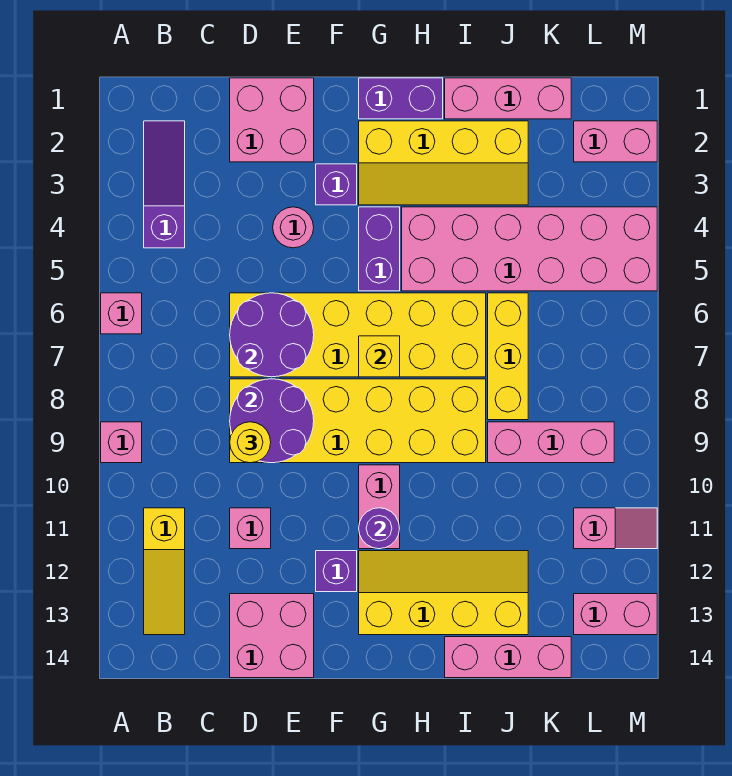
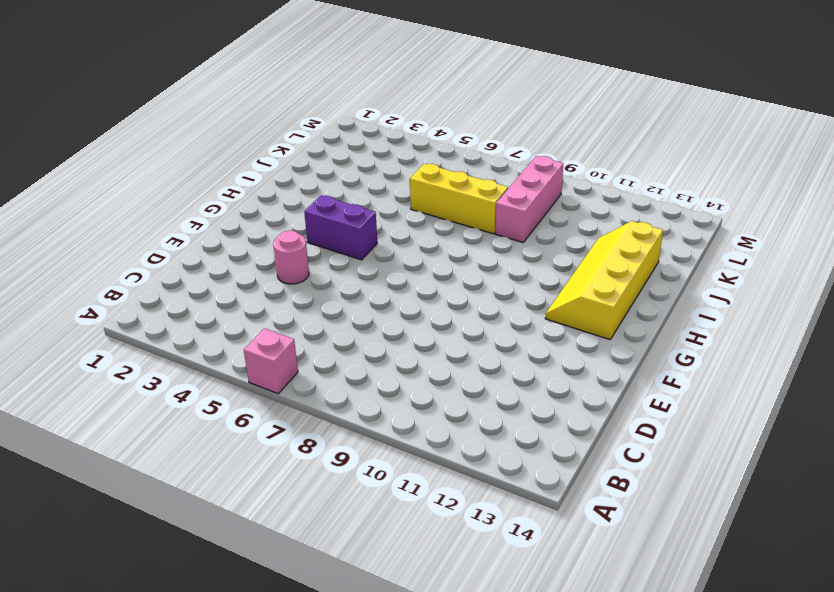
none -> pink 1x1 brick [101,422,142,463]
none -> purple 1x3 slope [144,121,185,248]
none -> yellow 1x3 slope [144,508,185,635]
none -> pink 2x2 brick [230,78,314,162]

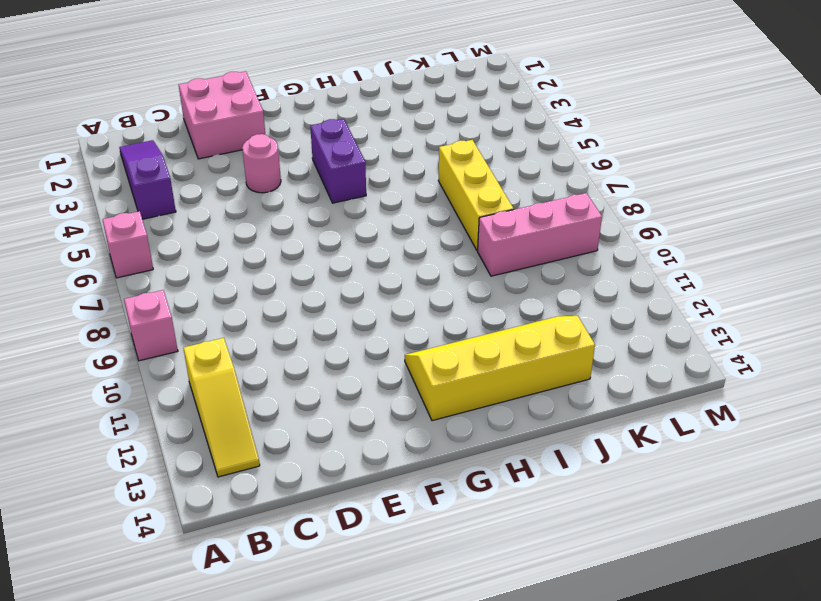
none -> yellow 2x6 brick [230,293,486,377]
none -> yellow 2x6 brick [230,379,486,463]
none -> pink 1x1 brick [230,508,271,549]
none -> pink 2x2 brick [230,594,314,678]

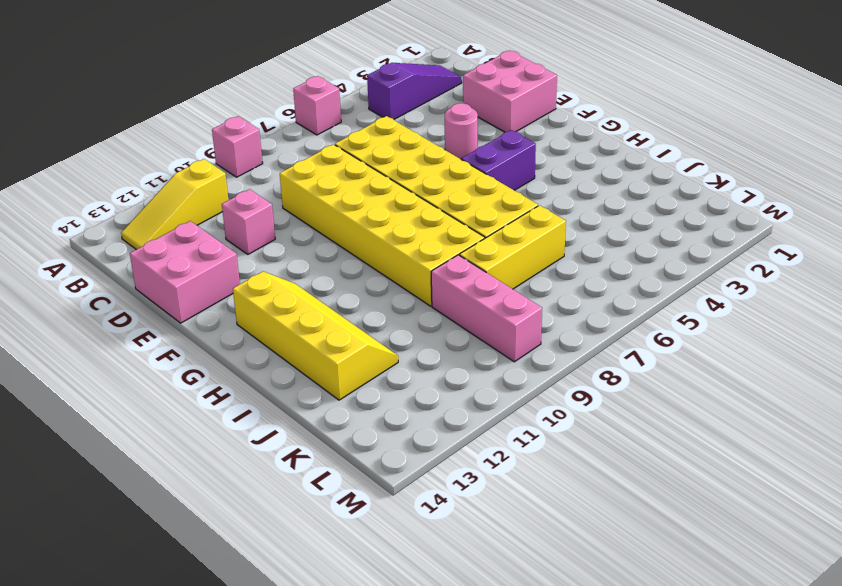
none -> purple 1x1 brick [316,164,357,205]
none -> purple 1x1 brick [316,551,357,592]
none -> purple 1x2 brick [359,78,443,119]
none -> yellow 2x4 slope [359,121,528,205]

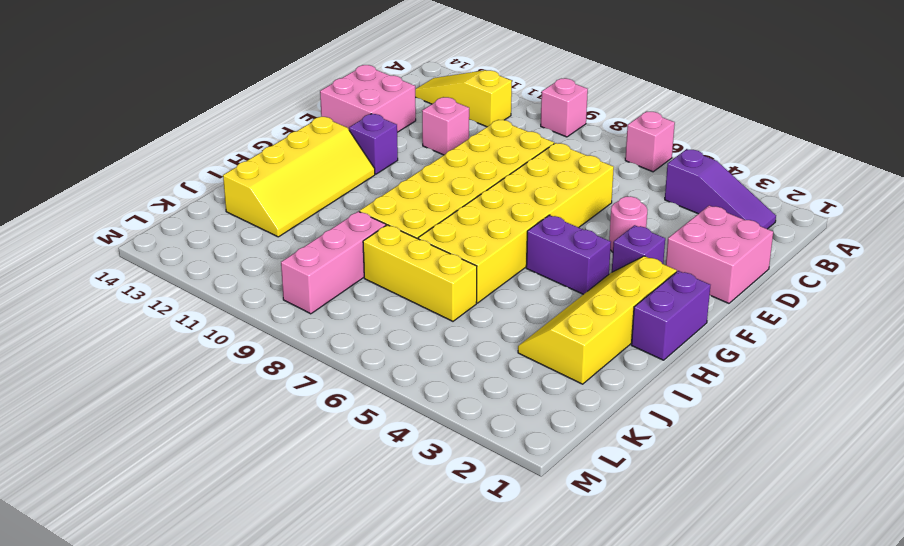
none -> pink 1x2 brick [359,465,400,549]
none -> pink 2x6 brick [402,207,657,291]
none -> pink 1x3 brick [445,78,571,119]
none -> pink 1x3 brick [445,637,571,678]

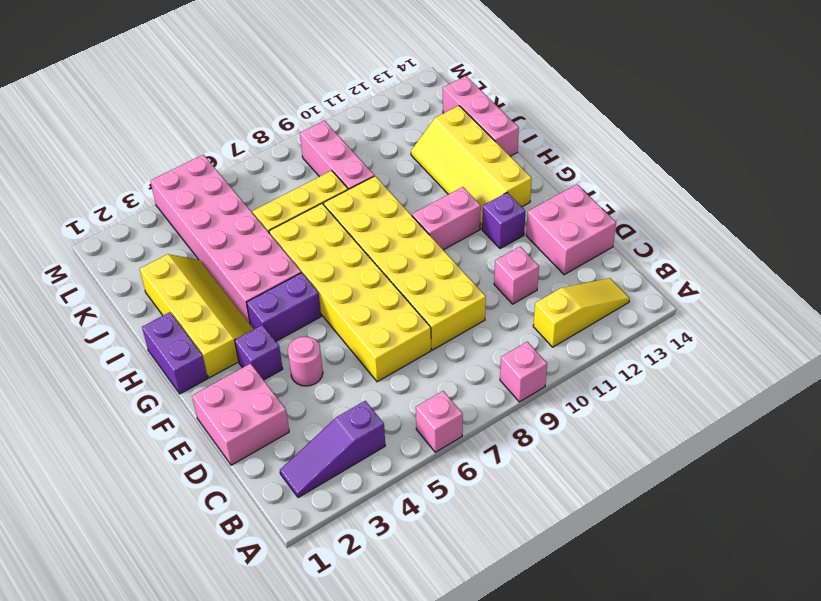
none -> pink 1x3 brick [445,78,571,119]
none -> pink 1x2 brick [574,121,657,162]
none -> pink 1x2 slope [574,508,657,549]
none -> pink 1x2 brick [574,594,657,635]

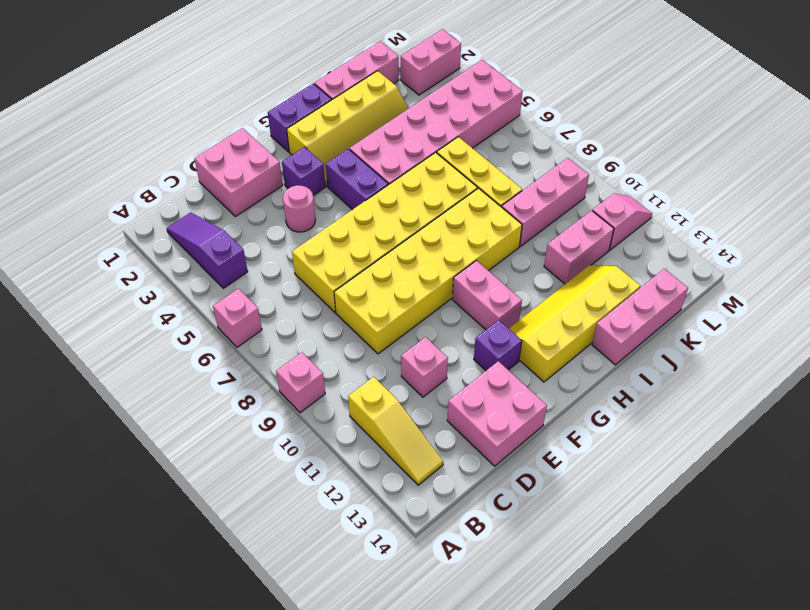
pink 1x2 brick [544,211,614,284] -> pink 1x2 brick moved to [574,594,657,635]
none -> purple 2x2 round brick [230,293,314,377]
none -> purple 2x2 round brick [230,379,314,463]
none -> yellow 1x1 brick [359,336,400,377]
none -> purple 1x1 round brick [359,508,400,549]

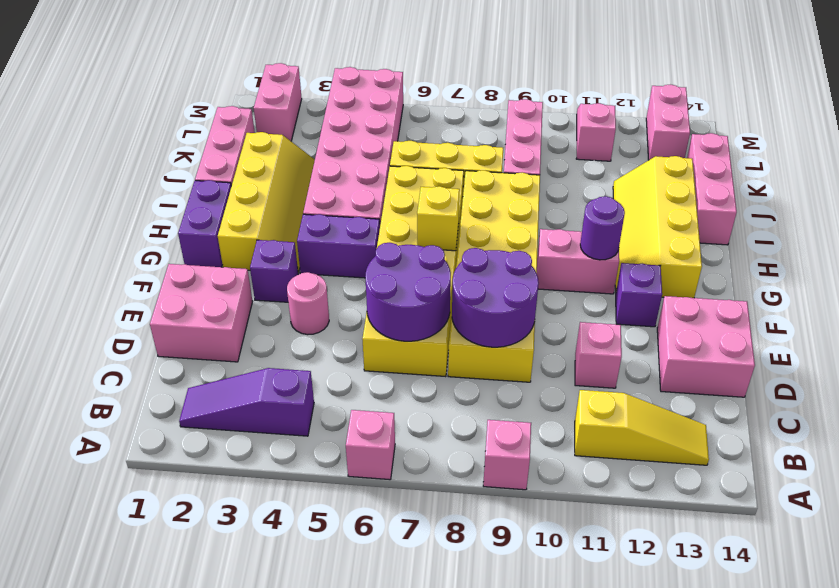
none -> yellow 1x1 round brick [230,422,271,463]

